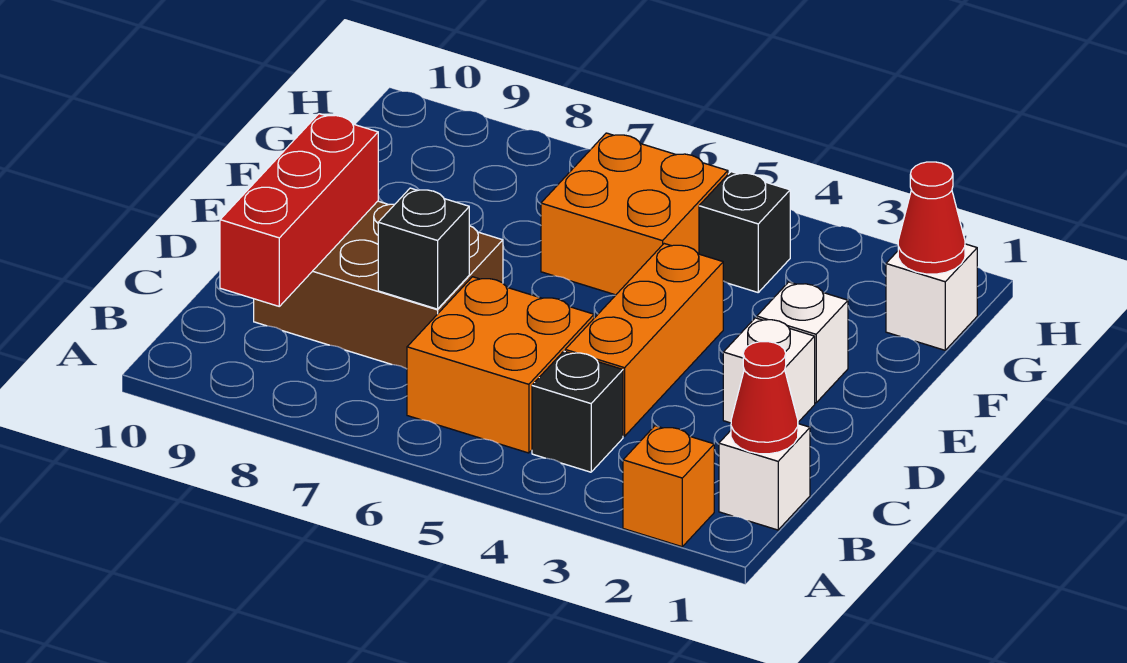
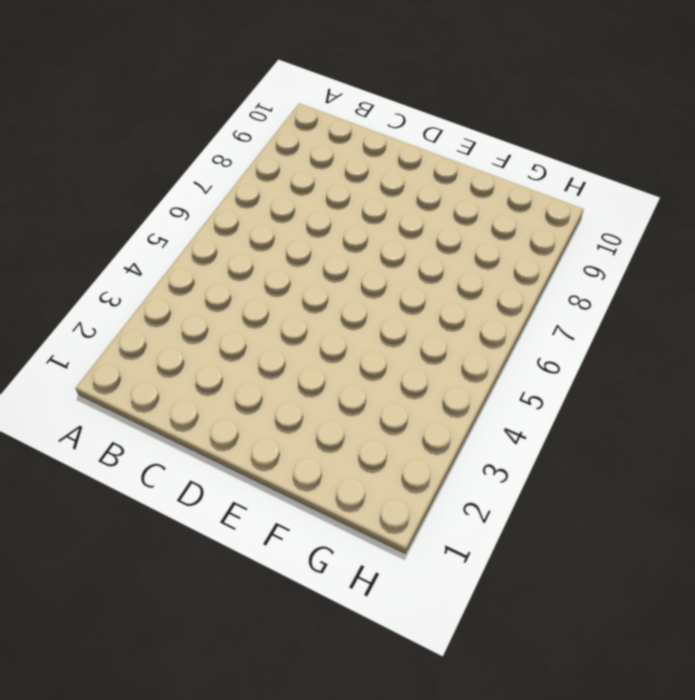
none -> orange 1x1 brick [623,426,714,547]
none -> white 1x1 brick [719,424,810,530]
none -> black 1x1 brick [532,351,623,472]

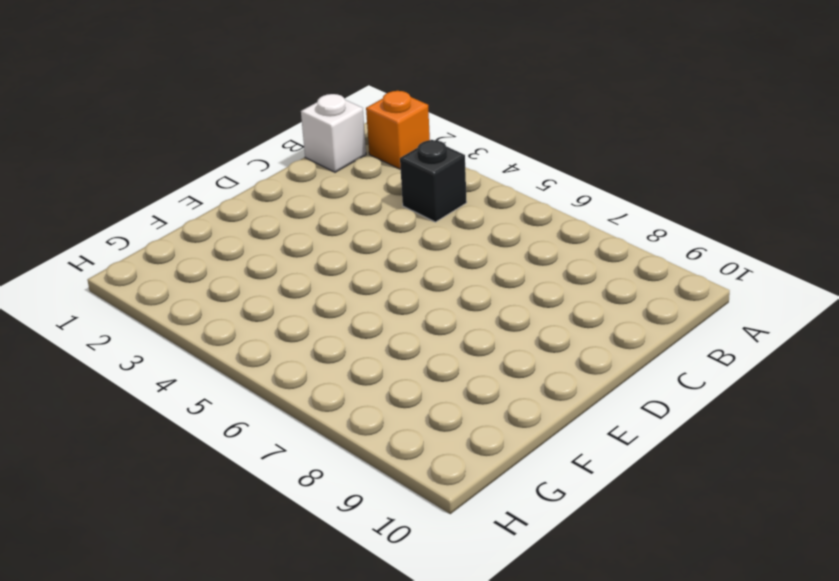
none -> orange 2x2 brick [407,277,594,453]
none -> orange 1x3 brick [565,244,723,436]
none -> brown 2x3 brick [254,201,503,369]

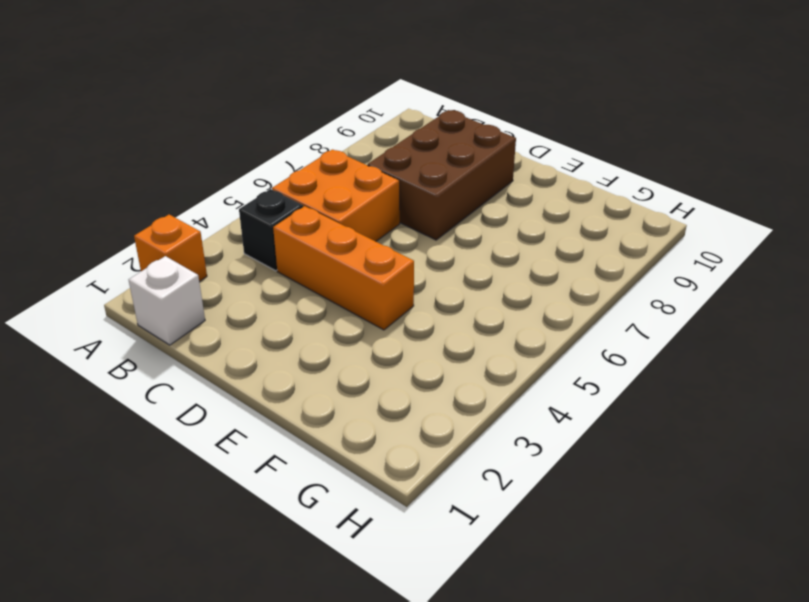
none -> white 1x1 brick [723,318,815,423]
none -> white 1x1 brick [757,282,848,403]
none -> orange 2x2 brick [541,133,728,295]

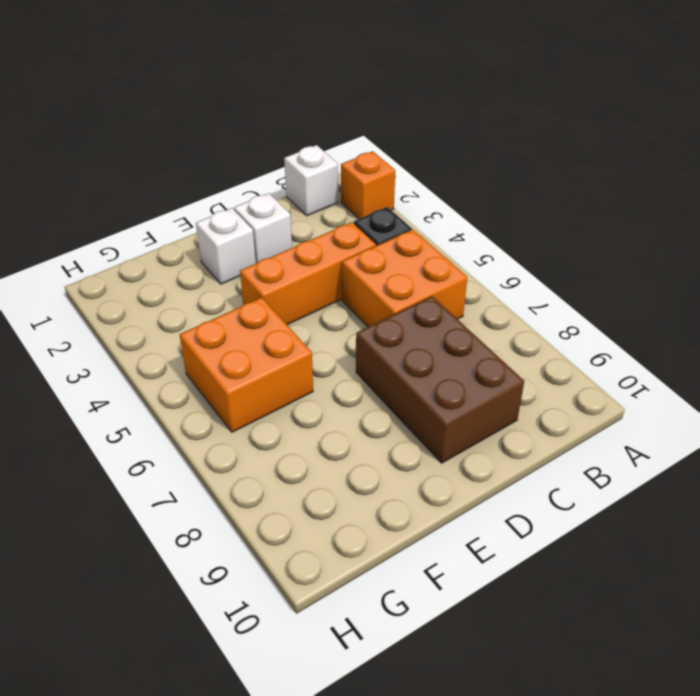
none -> white 1x1 brick [886,244,977,350]
none -> black 1x1 brick [699,172,790,292]
none -> red 1x1 cone [731,342,798,454]

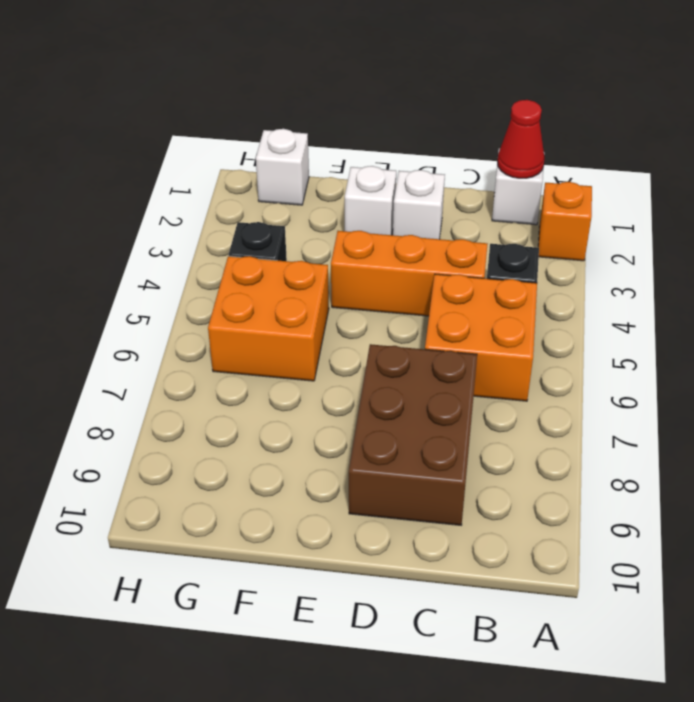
none -> red 1x3 brick [220,114,378,306]
none -> black 1x1 brick [378,188,469,309]
none -> red 1x1 cone [898,162,965,274]

